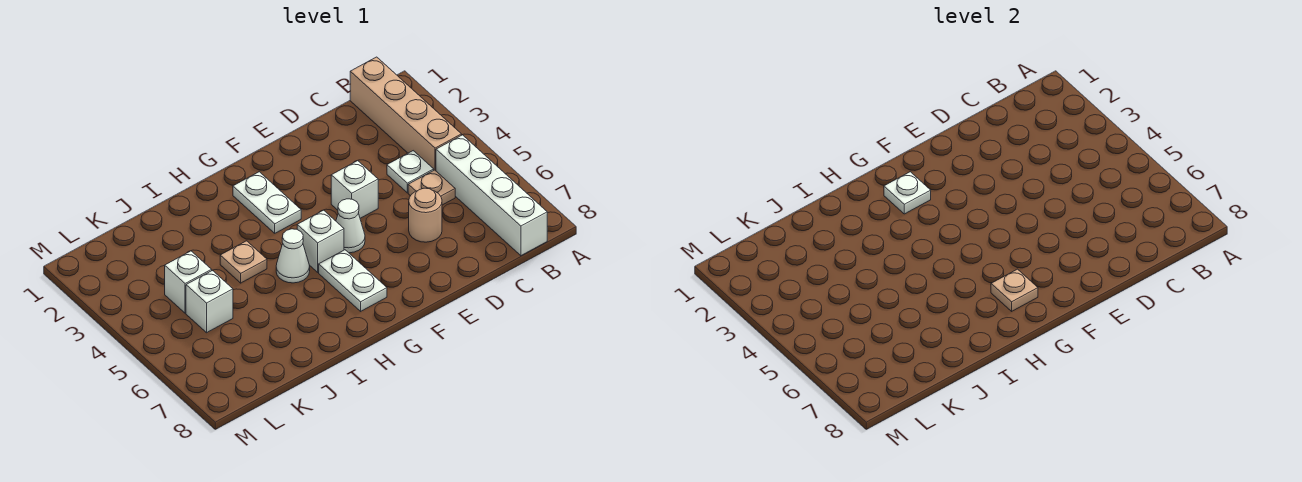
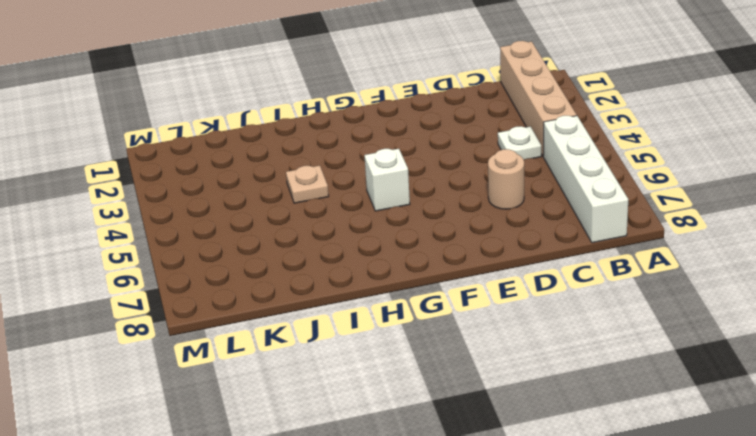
none -> tan 1x1 plate [408,170,455,205]
none -> white 1x1 brick [331,161,378,218]
none -> white 1x1 cone [336,199,365,253]

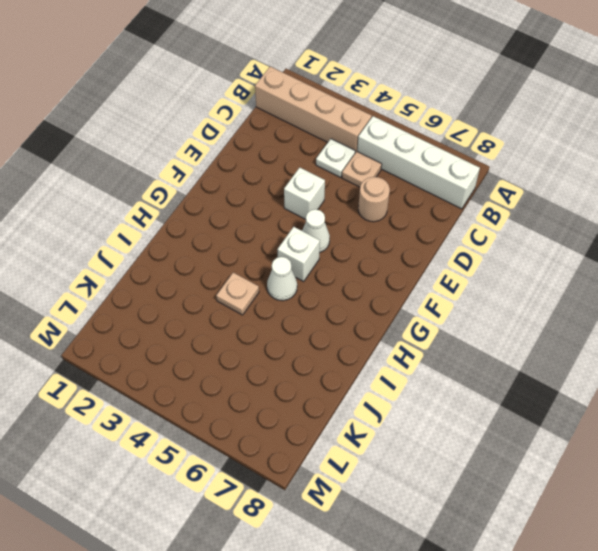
none -> white 1x2 plate [233,172,301,233]
none -> white 1x2 plate [319,250,387,311]
none -> white 1x1 brick [165,251,212,313]

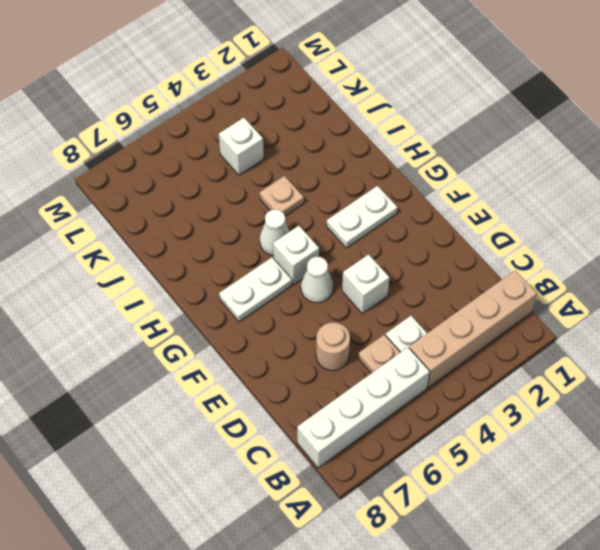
none -> white 1x1 brick [186,270,233,333]
none -> white 1x1 plate [884,172,931,214]
none -> tan 1x1 plate [991,269,1038,311]

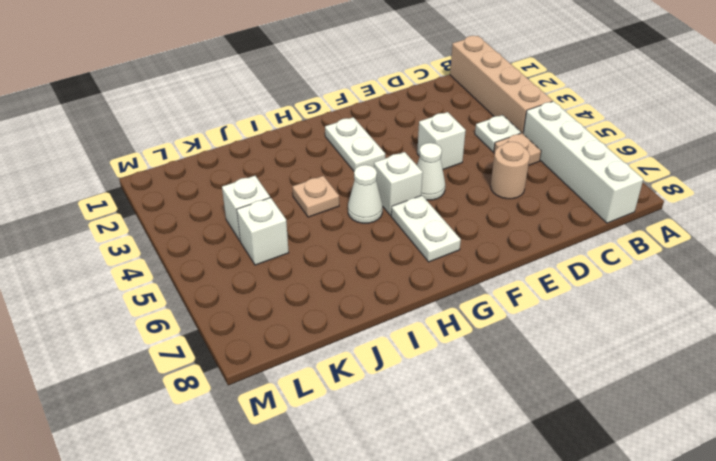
none -> white 1x1 plate [884,172,931,214]
none -> tan 1x1 plate [991,269,1038,311]

